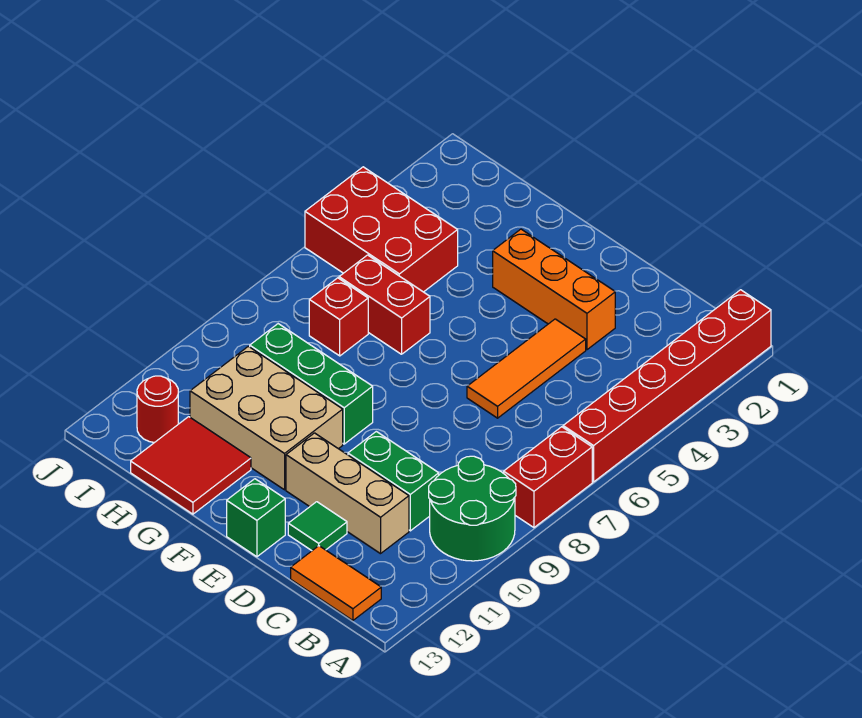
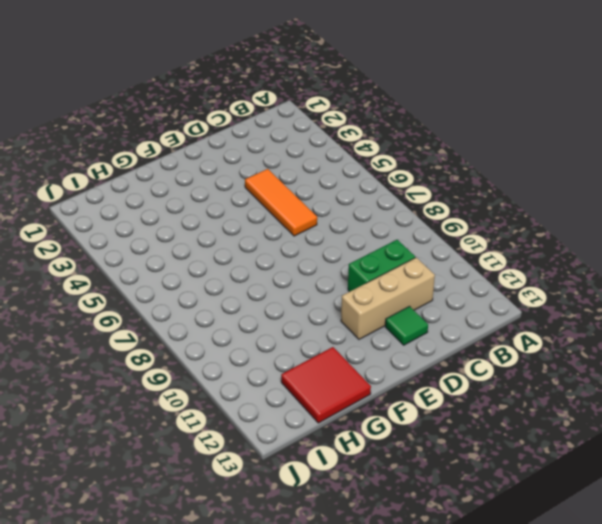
none -> red 1x6 brick [563,290,771,482]
none -> red 1x2 brick [504,427,592,527]
none -> green 2x2 round brick [429,456,516,561]

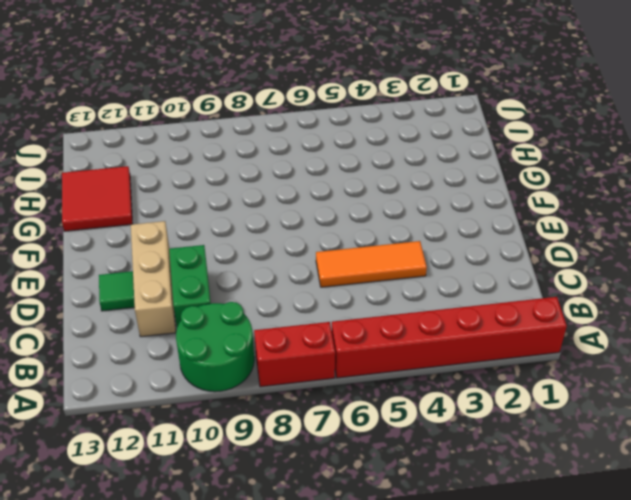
none -> orange 1x2 tile [291,546,381,620]
none -> orange 1x3 brick [493,229,615,350]
none -> green 1x1 brick [227,479,285,557]

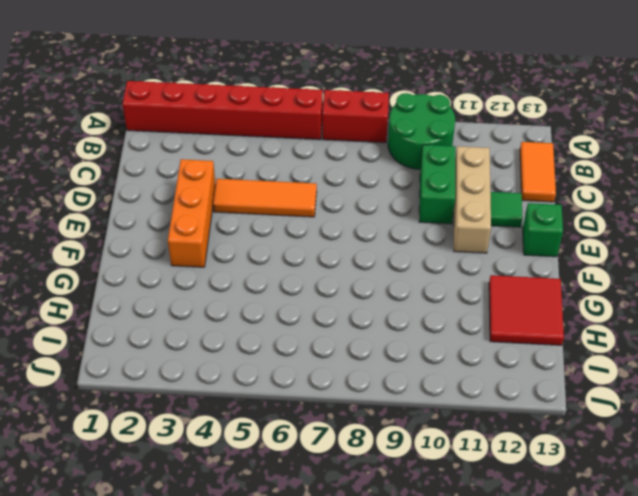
none -> green 1x3 brick [250,324,373,444]
none -> tan 2x3 brick [190,346,343,490]
none -> red 1x2 brick [339,255,430,354]

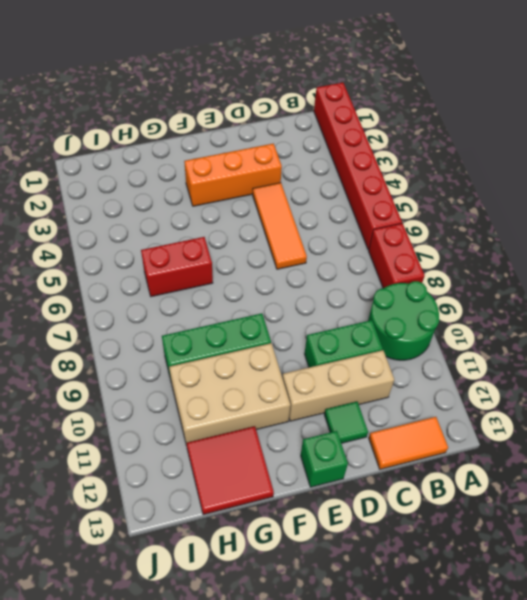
none -> red 2x3 brick [305,167,458,292]
none -> red 1x1 brick [309,278,368,356]
none -> red 1x1 round brick [137,376,178,443]

